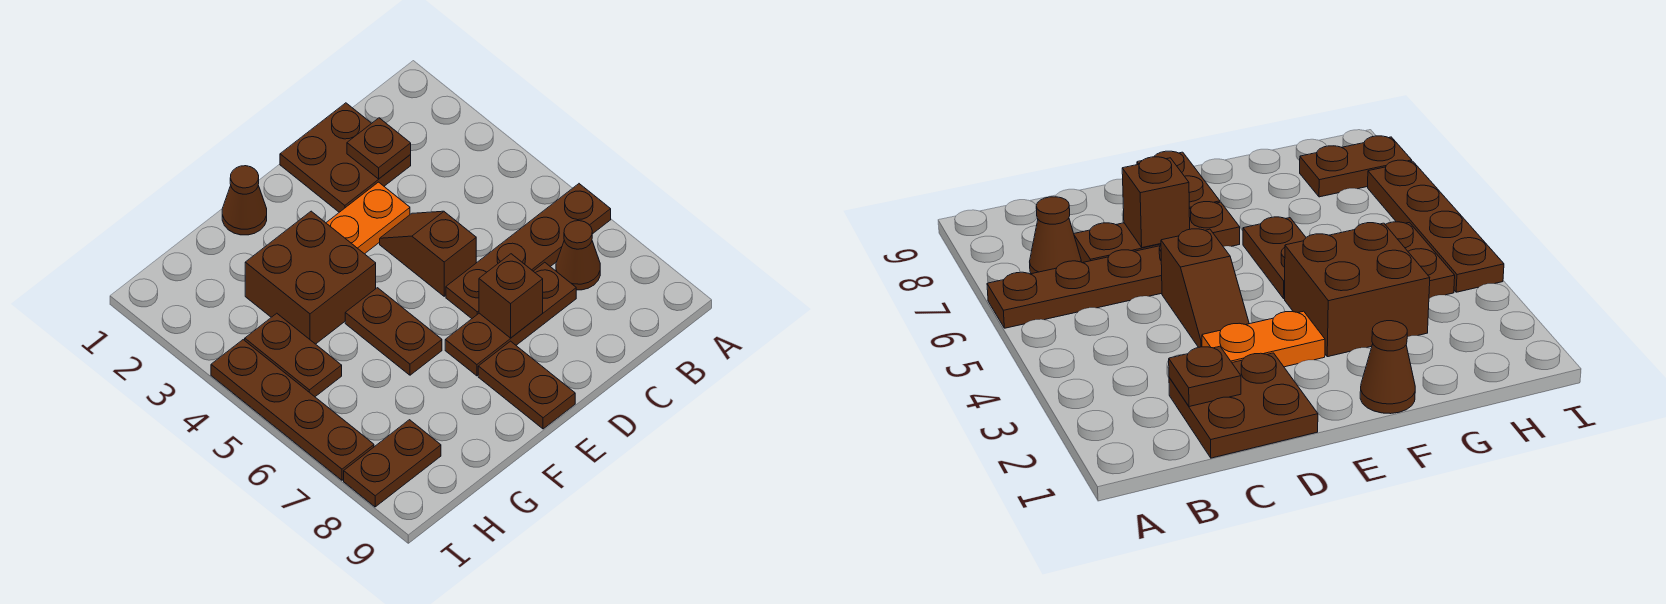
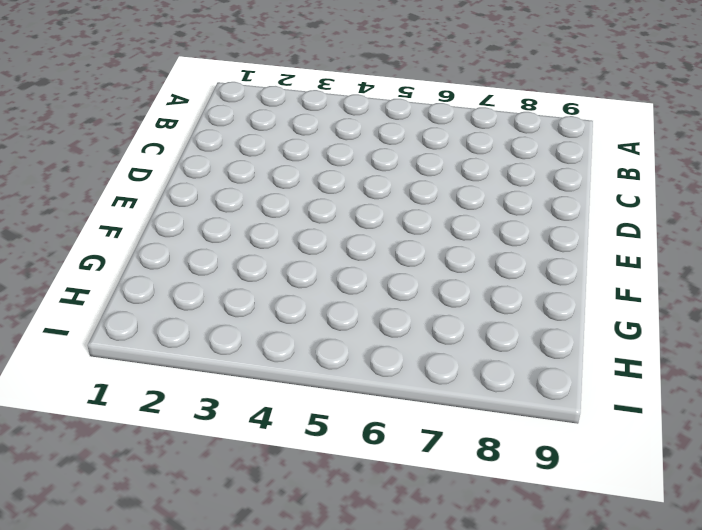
none -> brown 1x4 plate [446,184,611,319]
none -> brown 1x1 cone [556,221,600,290]
none -> brown 2x2 plate [280,103,411,212]

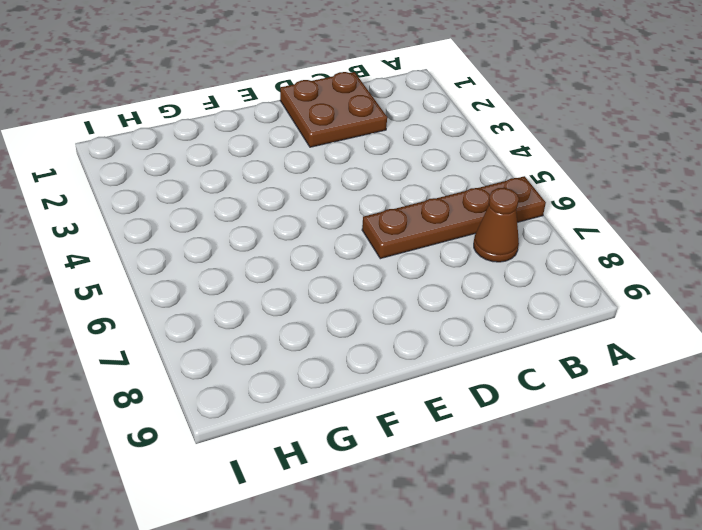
none -> brown 1x3 plate [445,262,576,376]
none -> orange 1x2 plate [326,182,410,254]
none -> brown 1x2 slope [380,211,476,296]

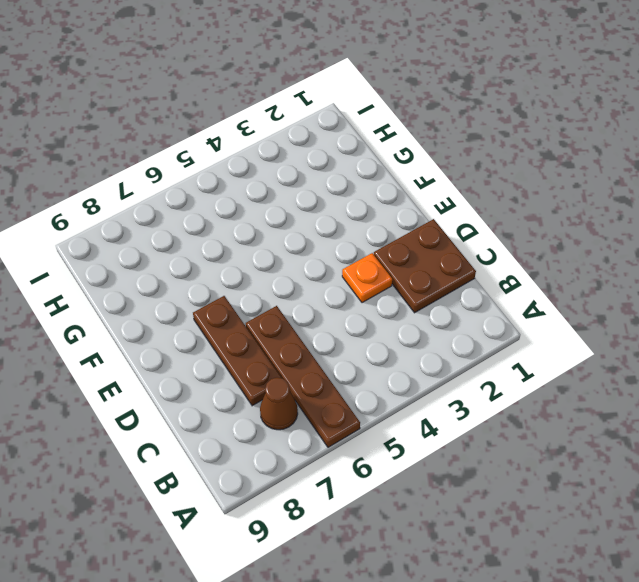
orange 1x1 plate [342,253,392,303] -> orange 1x2 plate [326,182,410,254]
none -> brown 1x2 slope [380,211,476,296]
none -> brown 1x2 plate [478,341,575,429]
none -> brown 1x1 cone [222,166,267,235]

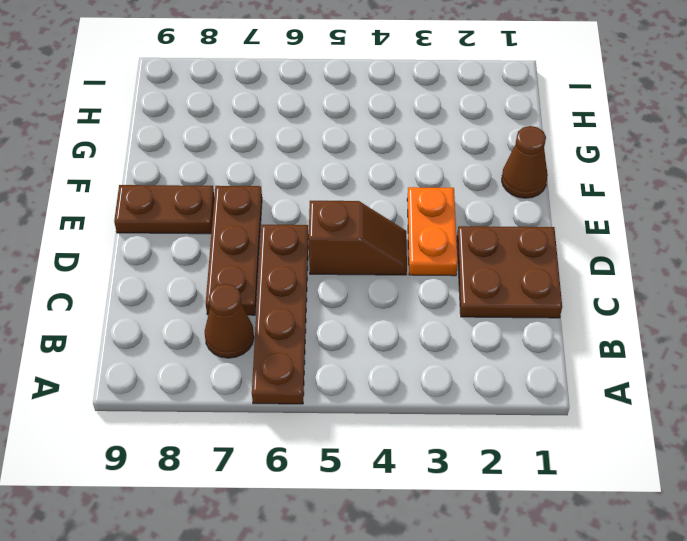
none -> brown 2x2 brick [245,211,376,344]
none -> brown 1x2 plate [345,288,442,375]
none -> brown 1x2 plate [245,313,342,397]

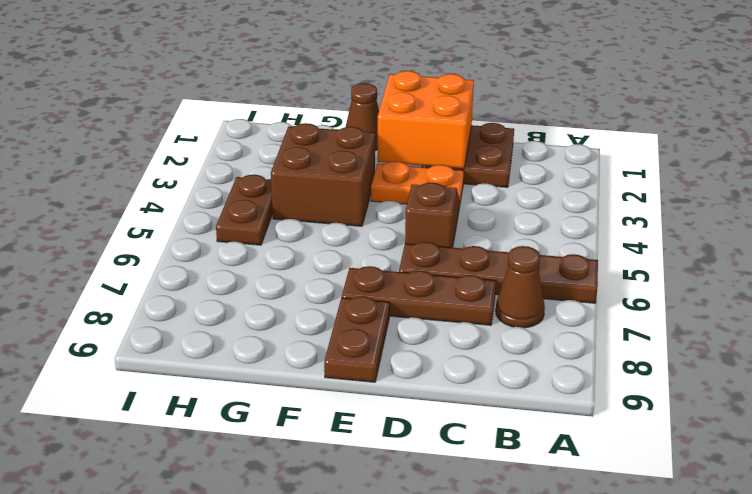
orange 2x2 brick [378,71,474,169] -> none
none -> brown 1x2 plate [345,288,442,375]
none -> brown 1x2 plate [344,420,441,507]
none -> brown 1x4 plate [211,340,374,480]

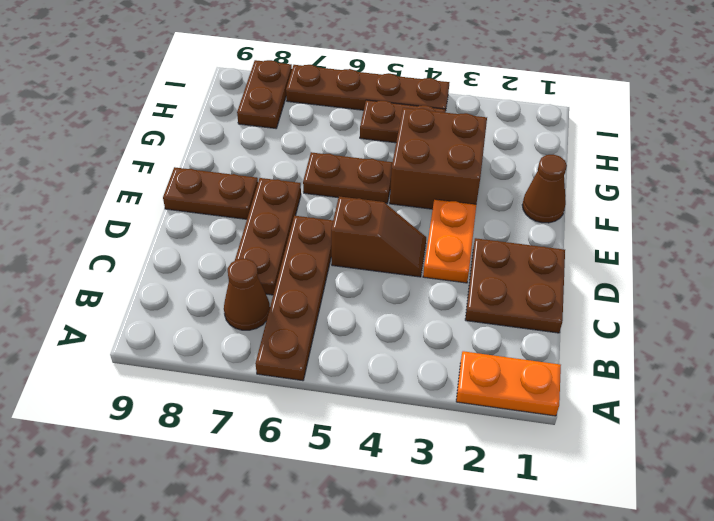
orange 1x2 plate [456,351,561,416] -> none
none -> brown 1x1 plate [347,118,411,179]
none -> brown 1x1 brick [479,254,543,338]

